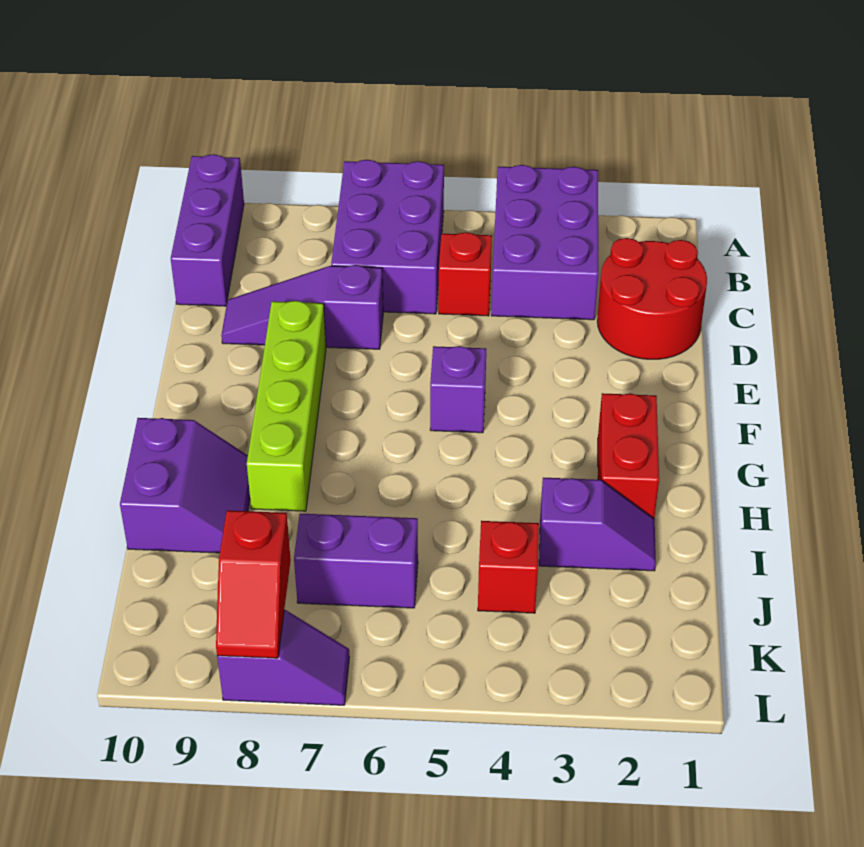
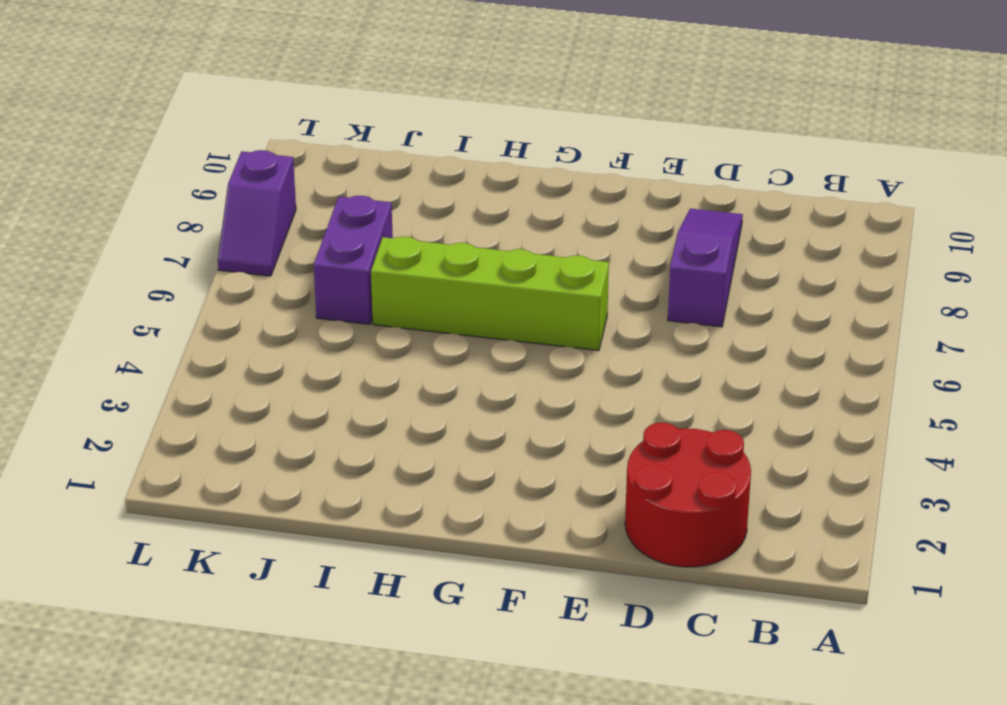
lime 1x4 brick [371,236,609,351] -> lime 1x4 brick moved to [247,301,326,511]
none -> purple 2x3 brick [491,165,598,320]
none -> purple 2x3 brick [331,160,444,314]
none -> purple 1x3 brick [171,154,244,306]

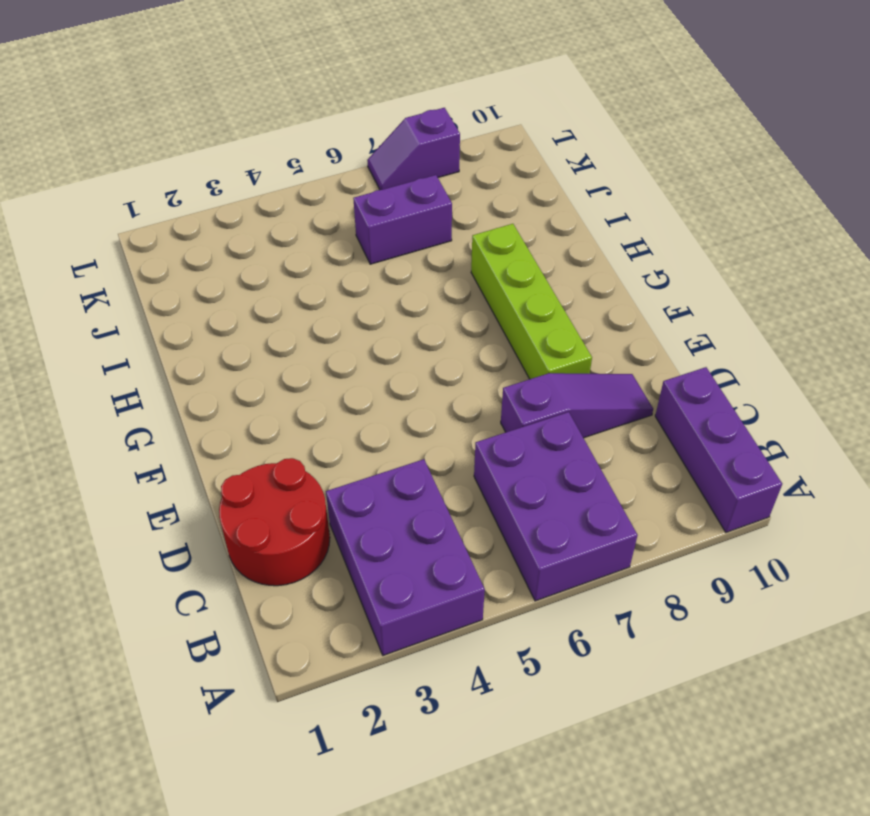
none -> red 1x1 brick [439,232,492,316]
none -> purple 1x1 brick [430,346,486,433]
none -> red 1x2 brick [598,393,659,518]

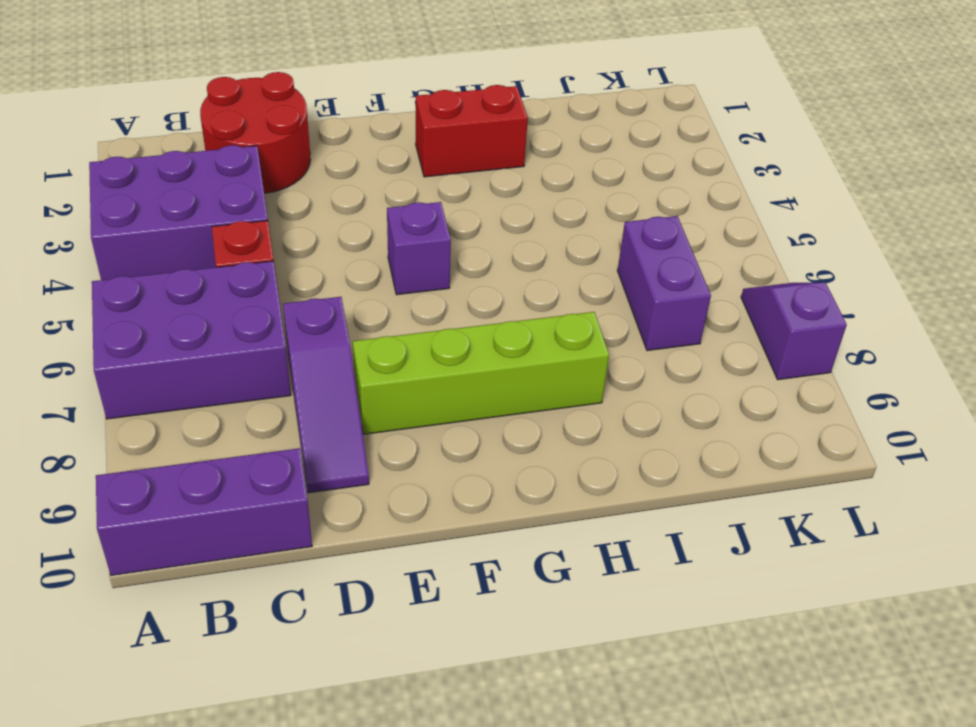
none -> purple 2x2 slope [120,418,250,553]
none -> purple 1x2 slope [539,478,656,571]
none -> red 1x1 brick [478,521,539,613]

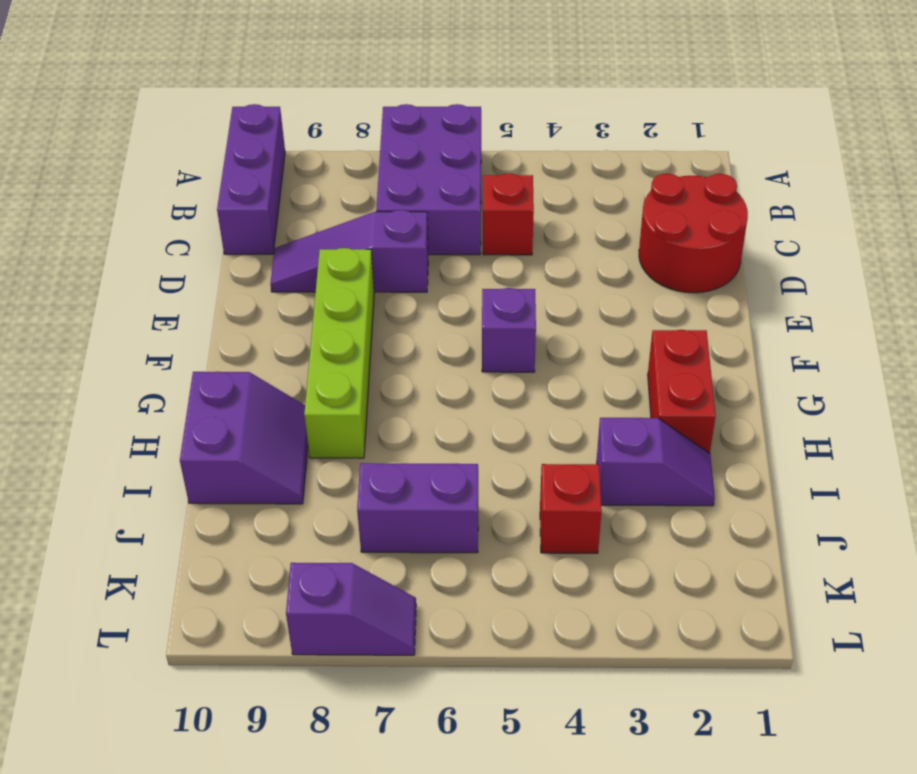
none -> purple 2x3 brick [491,165,598,320]
none -> red 1x2 slope [216,510,291,658]

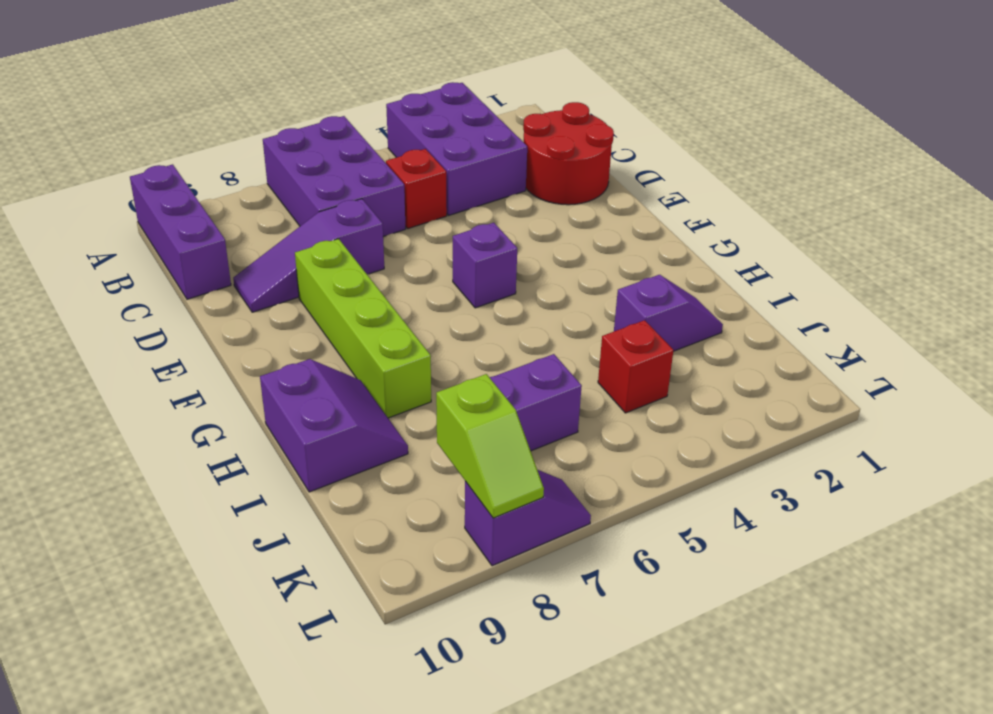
lime 1x2 slope [436,374,544,518] -> red 1x2 slope [216,510,291,658]
none -> red 1x2 brick [598,393,659,518]

